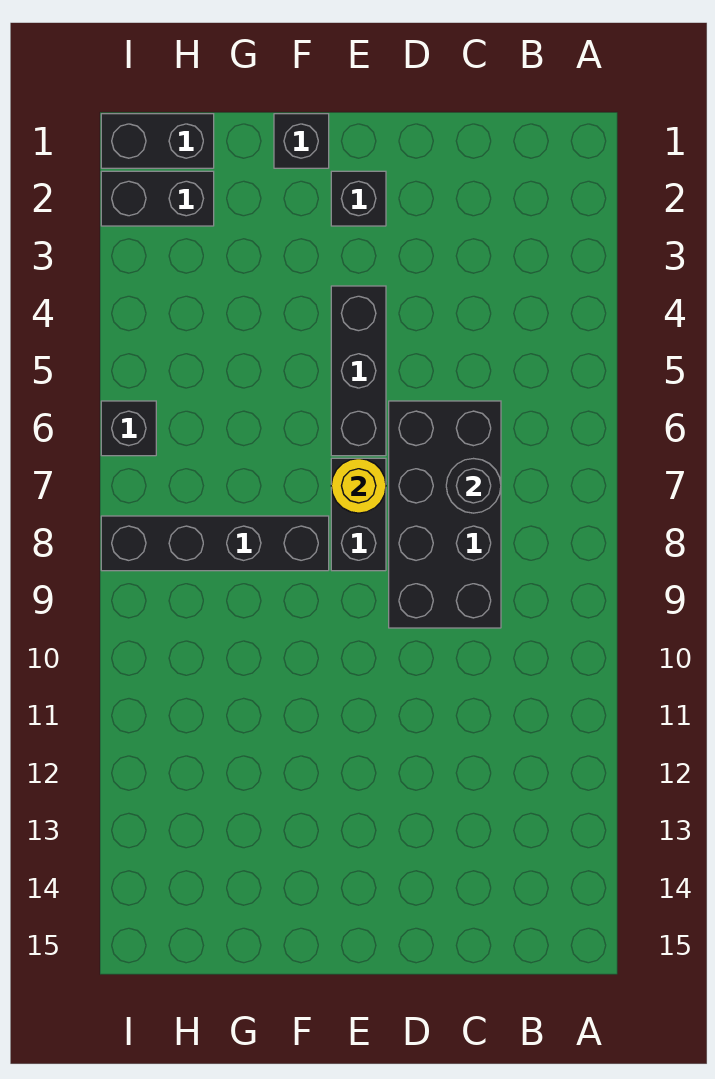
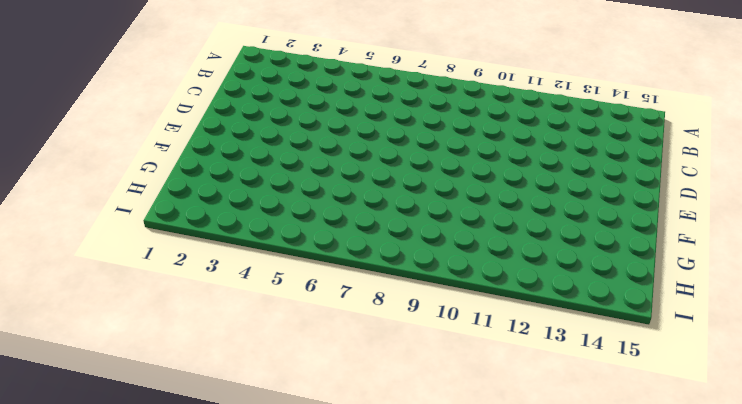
none -> black 2x4 brick [389,401,501,628]
none -> black 1x1 brick [331,171,386,226]

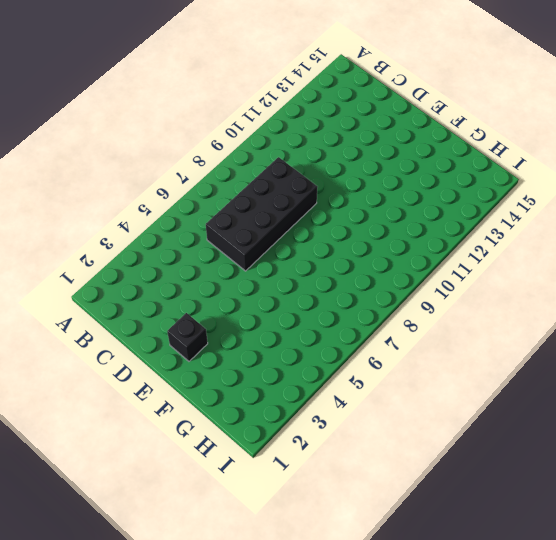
none -> black 1x3 brick [331,286,386,456]
none -> black 1x2 brick [331,458,386,571]

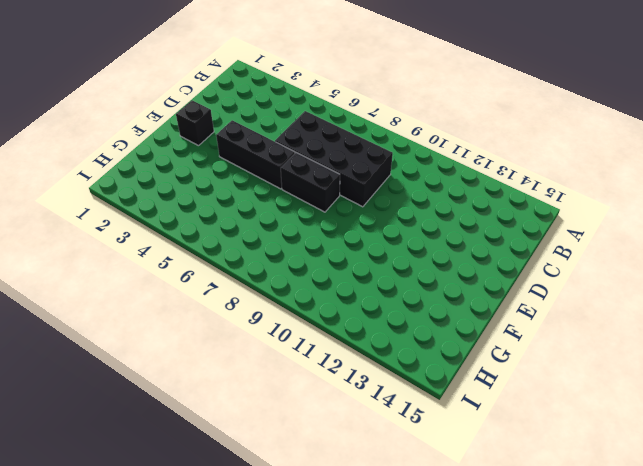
none -> black 1x1 brick [274,114,329,168]
none -> black 1x4 brick [101,516,329,571]

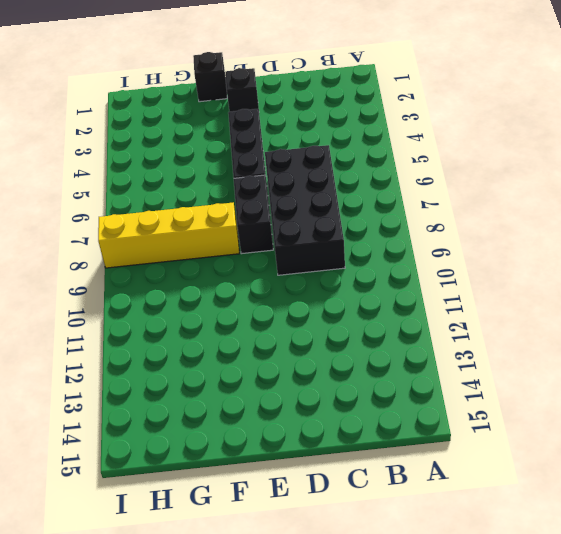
yellow 1x4 brick [98,202,239,268] -> black 1x4 brick [101,516,329,571]
none -> black 1x2 brick [101,114,214,168]
none -> black 1x2 brick [101,171,214,226]

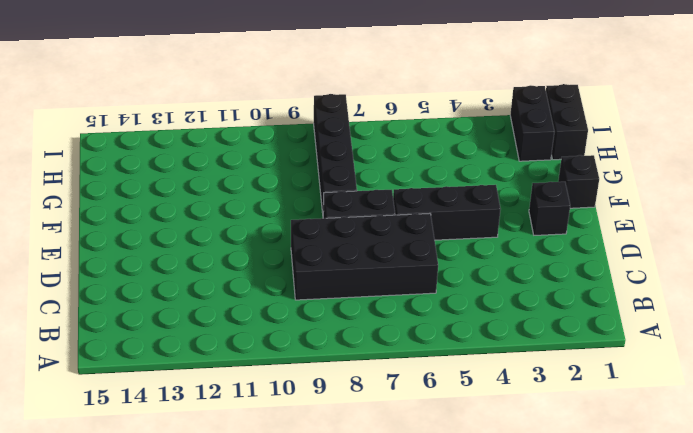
none -> black 1x1 brick [101,401,156,456]
none -> black 1x1 round brick [446,459,501,513]

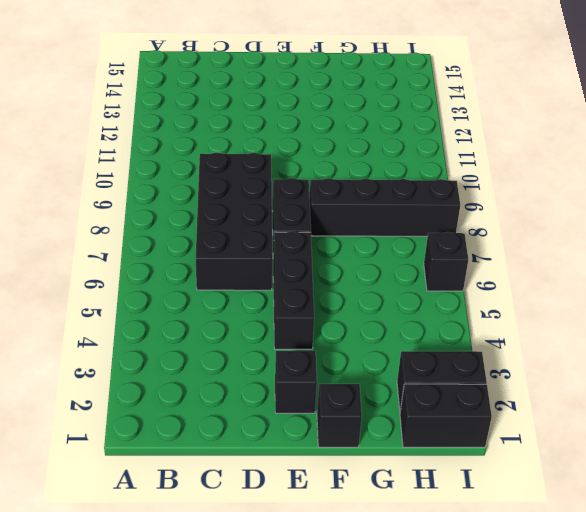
none -> black 1x1 round brick [446,459,501,513]
none -> yellow 1x1 round brick [331,459,386,513]

